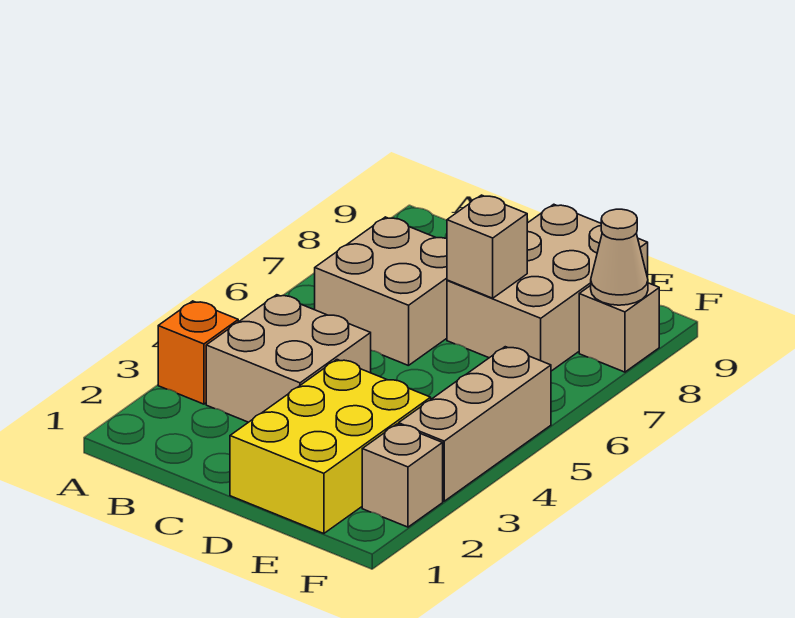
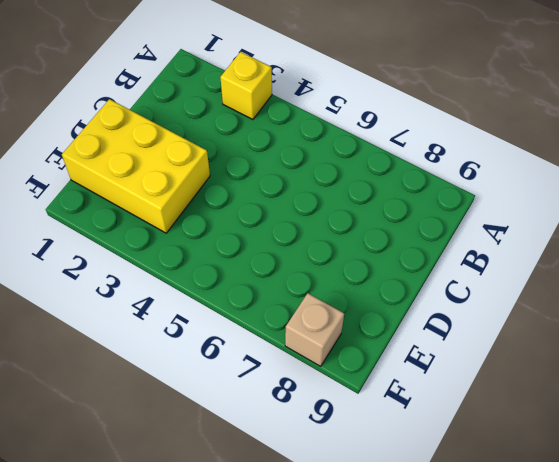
yellow 1x1 brick [220,52,272,120] -> orange 1x1 brick [158,301,238,404]
none -> tan 2x2 brick [206,295,371,422]
none -> tan 2x2 brick [315,217,447,366]

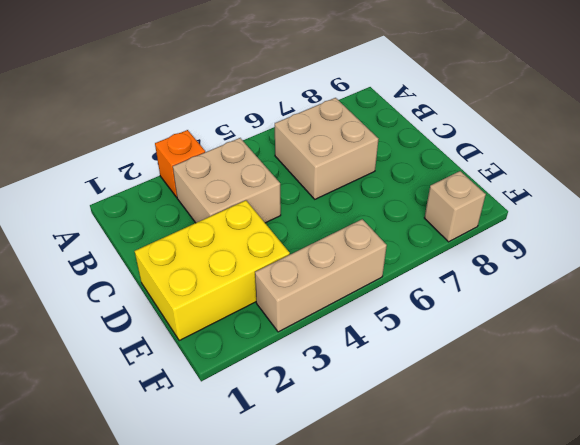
none -> tan 2x3 brick [447,204,648,371]
none -> tan 1x1 brick [362,424,443,527]

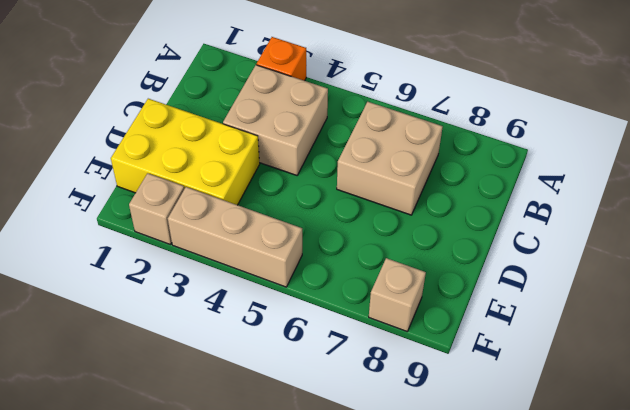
none -> tan 2x3 brick [447,204,648,371]
none -> tan 1x1 brick [447,195,527,298]

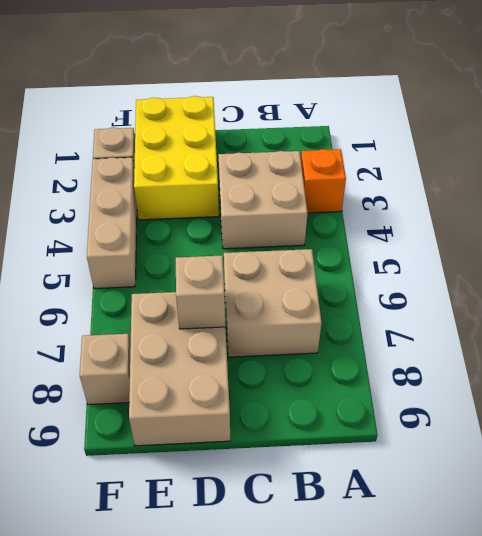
none -> tan 1x1 cone [591,209,648,305]

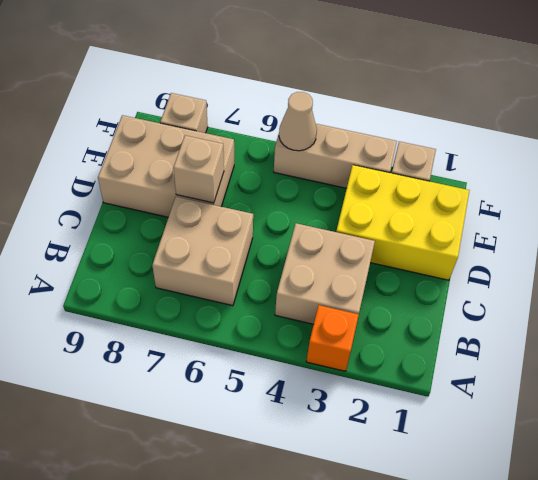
tan 1x1 cone [279,92,317,151] -> tan 1x1 cone moved to [591,209,648,305]

